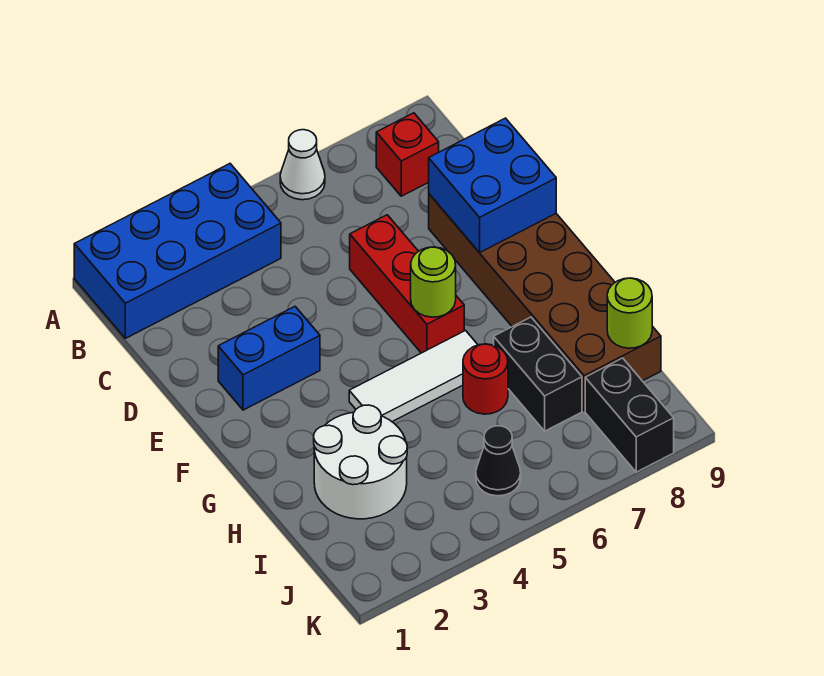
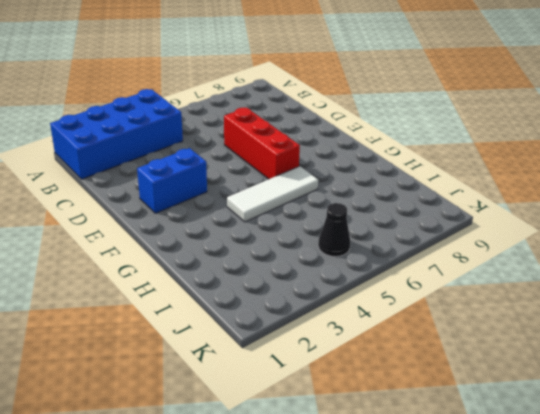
none -> white 1x1 cone [280,130,325,200]
none -> red 1x1 brick [376,113,439,196]
none -> brown 2x6 brick [429,194,661,411]

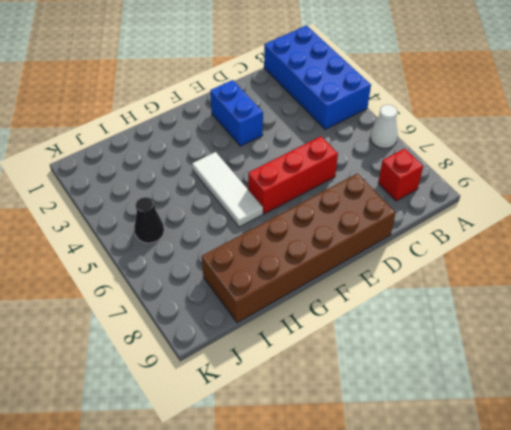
none -> white 2x2 round brick [314,405,407,519]
none -> red 1x1 round brick [463,344,508,414]
none -> black 1x2 brick [494,317,582,431]

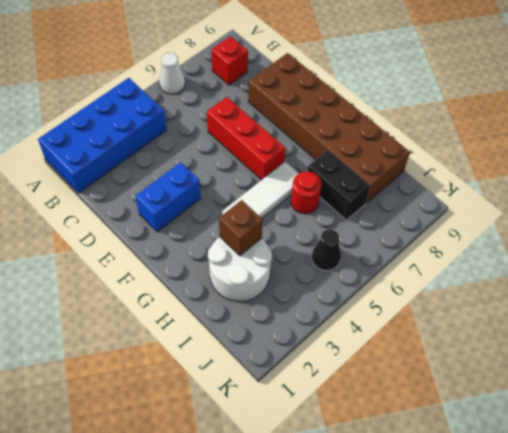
brown 1x1 brick [219,200,263,256] -> none
none -> black 1x2 brick [585,358,674,472]
none -> blue 2x2 brick [429,118,556,253]
none -> lime 1x1 round brick [411,247,456,317]

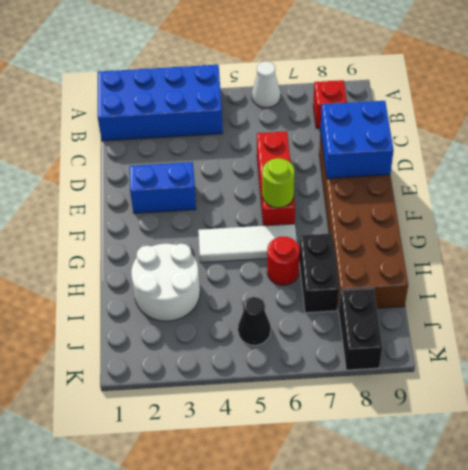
none -> lime 1x1 round brick [607,278,652,348]

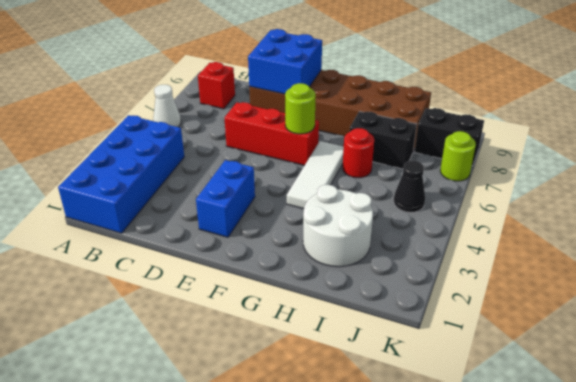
lime 1x1 round brick [440,131,476,181] -> lime 1x1 round brick moved to [607,278,652,348]

